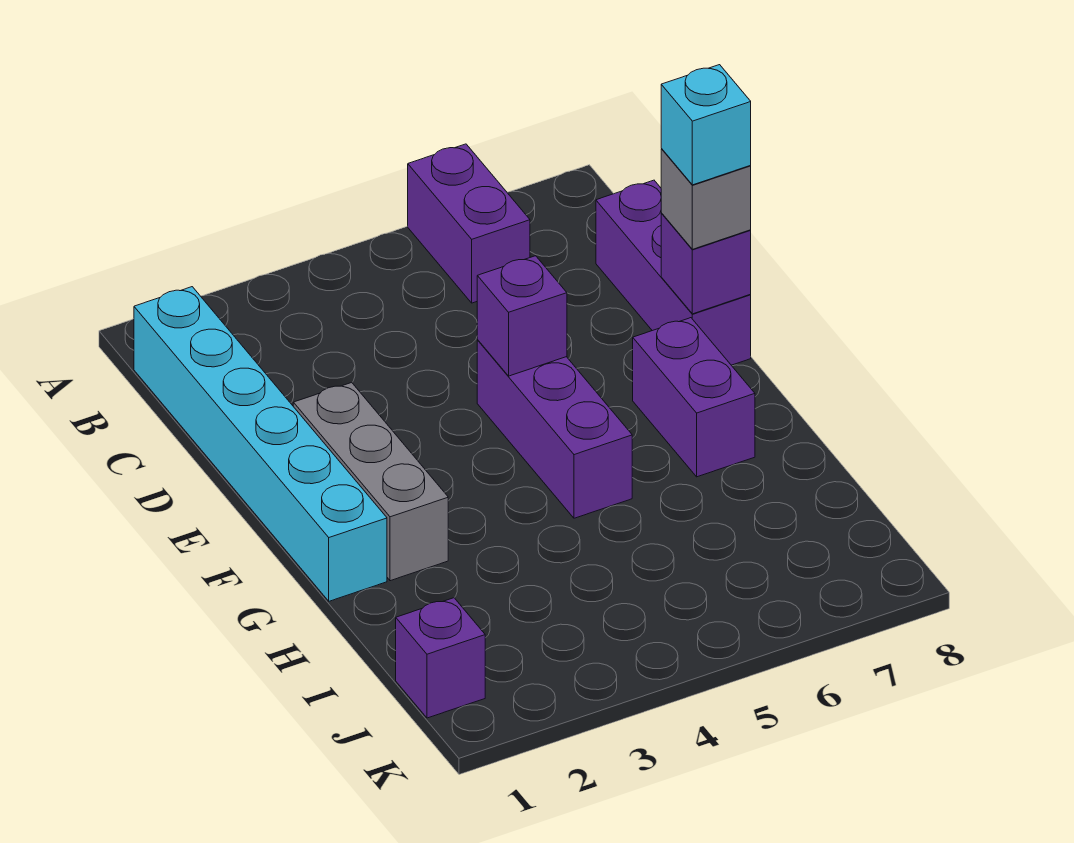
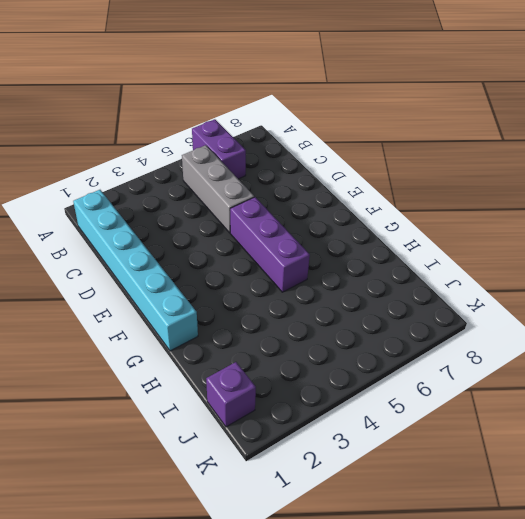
grey 1x3 brick [182,145,254,233] -> grey 1x3 brick moved to [293,383,448,581]
none -> purple 1x3 brick [596,180,751,365]
none -> purple 1x2 brick [633,318,755,477]

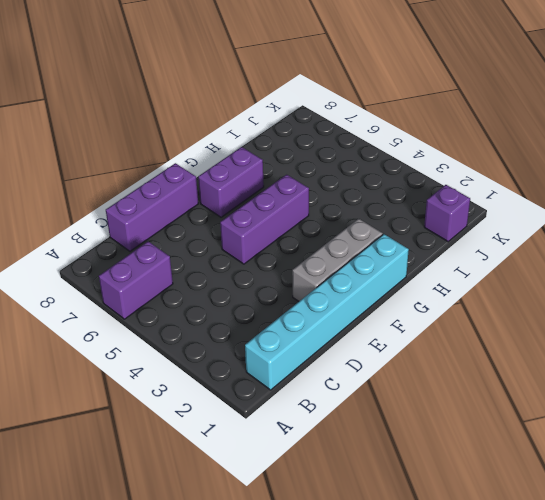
none -> purple 1x1 brick [477,256,567,376]
none -> purple 1x1 brick [661,213,751,314]

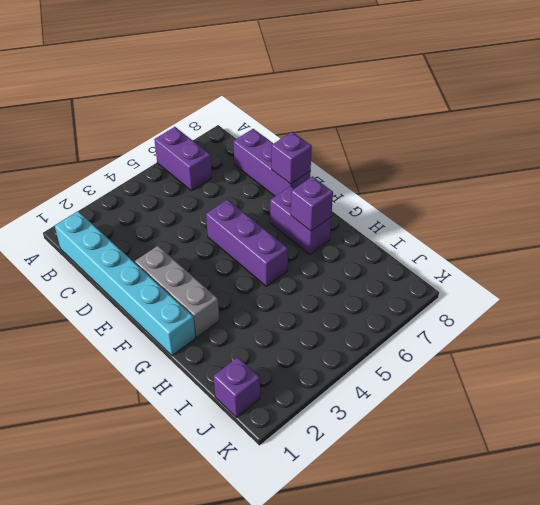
purple 1x1 brick [291,177,333,231] -> purple 1x1 brick moved to [477,256,567,376]
none -> grey 1x1 brick [661,149,751,249]
none -> cyan 1x1 brick [661,65,751,185]

